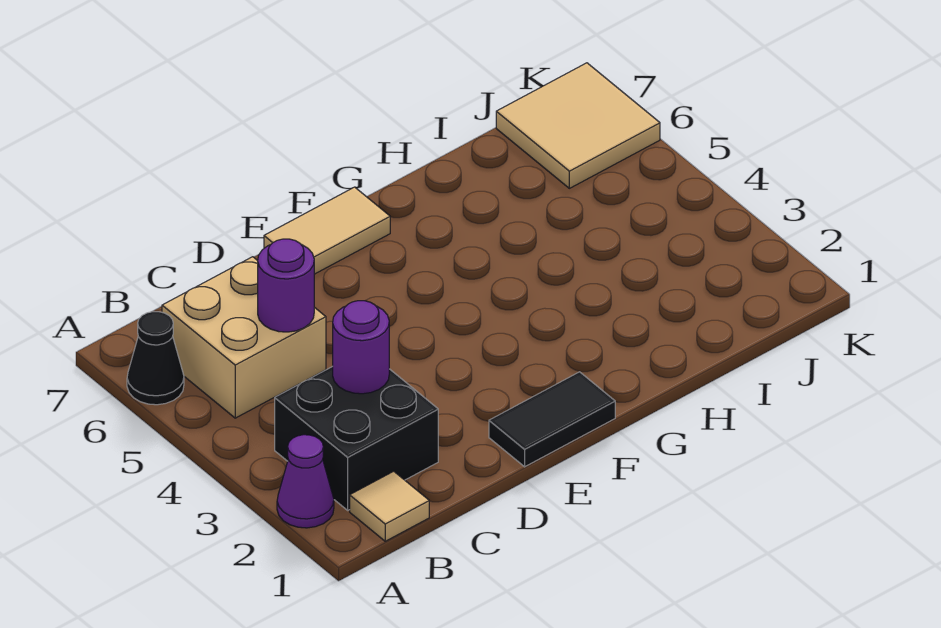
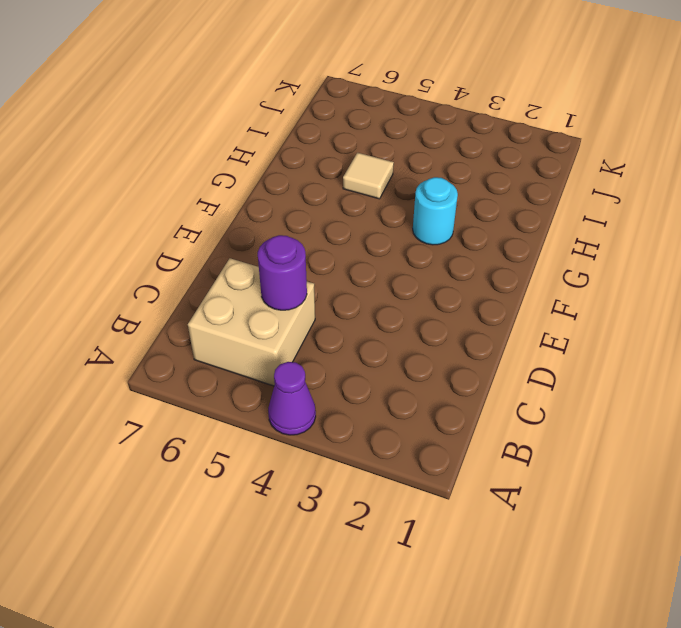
purple 1x1 cone [268,362,316,435] -> purple 1x1 cone moved to [277,435,334,528]
cyan 1x1 round brick [413,177,458,245] -> none
tan 1x1 tile [343,153,394,199] -> tan 1x1 tile moved to [350,471,429,541]
none -> black 1x1 cone [127,312,184,405]
none -> black 2x2 brick [275,366,438,510]

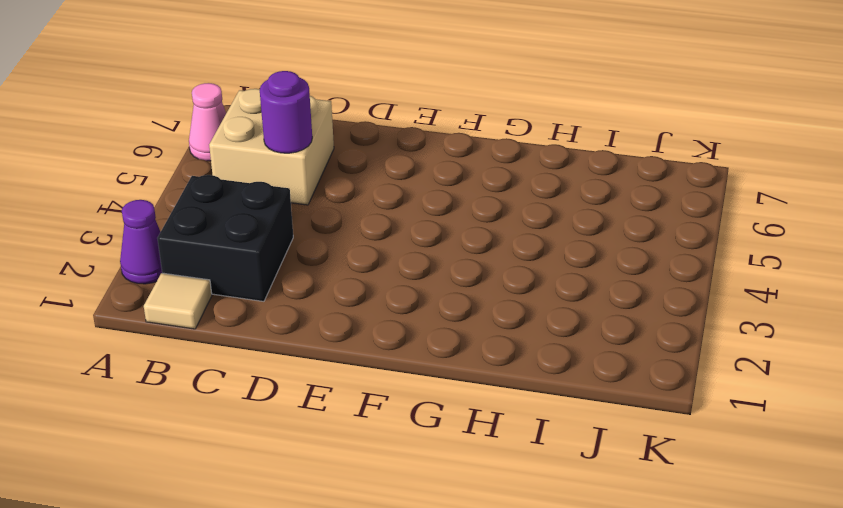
pink 1x1 cone [189,83,226,161] -> black 1x1 cone [127,312,184,405]
none -> black 1x2 tile [489,372,615,467]
none -> tan 1x2 tile [264,187,390,274]

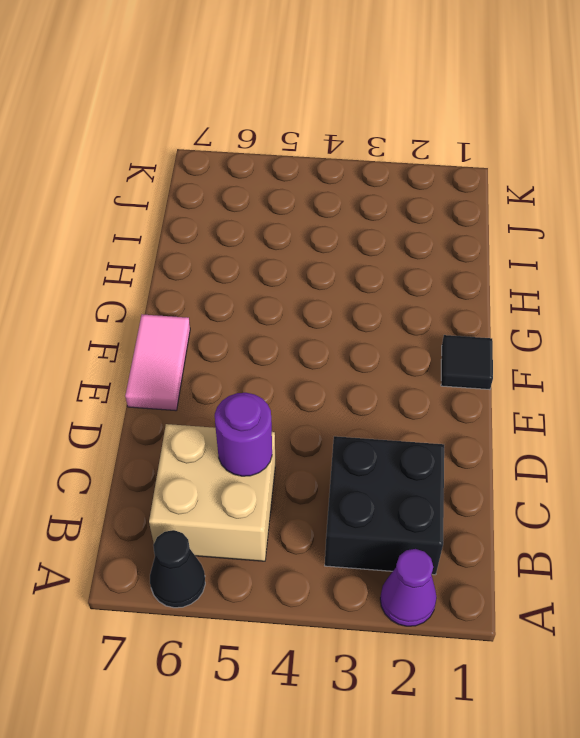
pink 1x2 tile [125,314,190,411] -> tan 1x2 tile [264,187,390,274]
black 1x1 tile [441,335,493,389] -> black 1x2 tile [489,372,615,467]
none -> tan 1x1 tile [350,471,429,541]
none -> tan 2x2 tile [496,63,660,188]

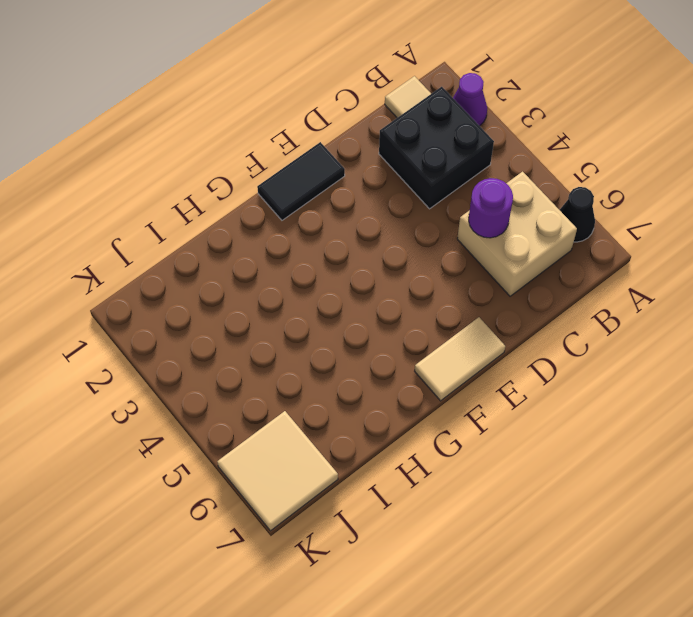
none -> purple 1x1 round brick [333,301,389,394]

